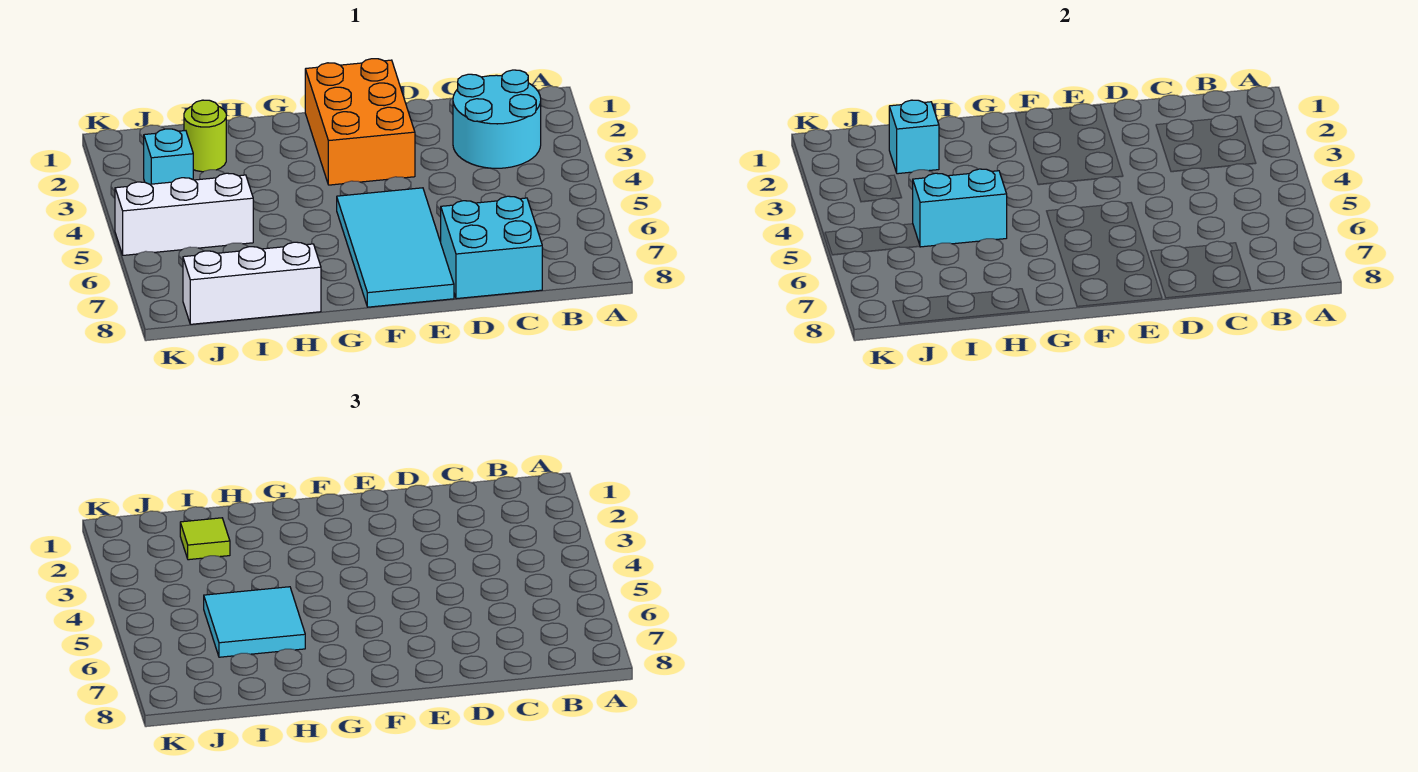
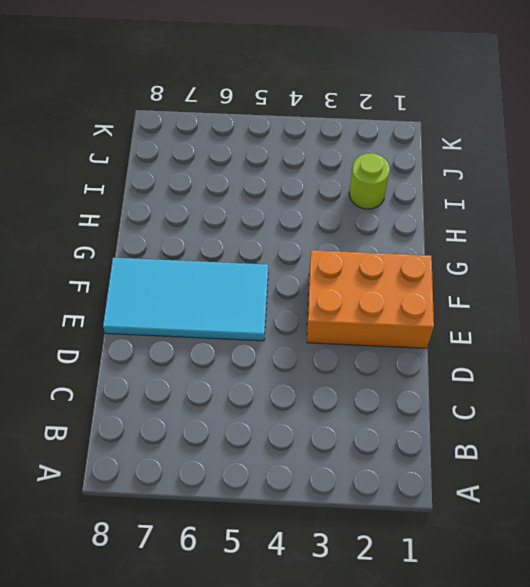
none -> cyan 2x2 round brick [453,70,541,168]
none -> cyan 2x2 brick [441,196,542,299]
none -> white 1x3 brick [183,242,321,324]

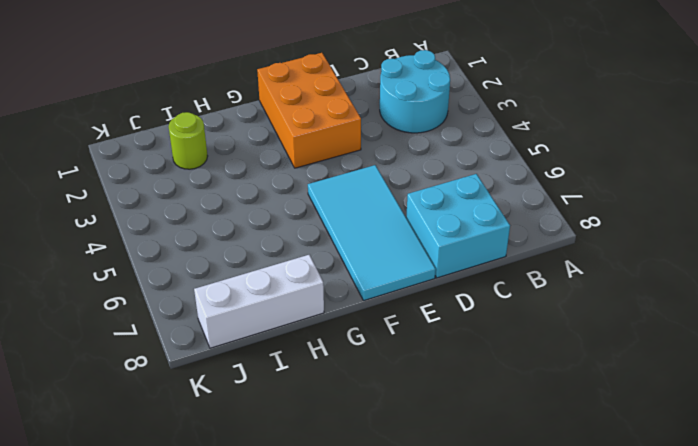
none -> white 1x3 brick [115,173,253,255]
none -> cyan 1x1 brick [144,129,193,184]
none -> cyan 1x2 brick [913,169,1007,247]

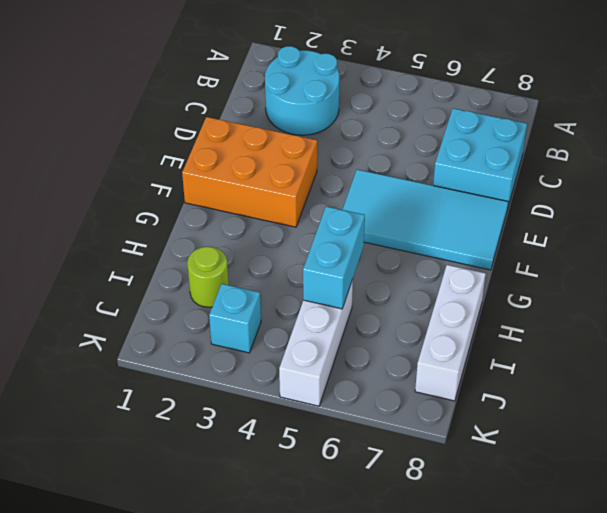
none -> cyan 1x1 brick [889,100,939,174]
none -> cyan 2x2 tile [204,587,305,657]
none -> lime 1x1 tile [180,518,230,560]

